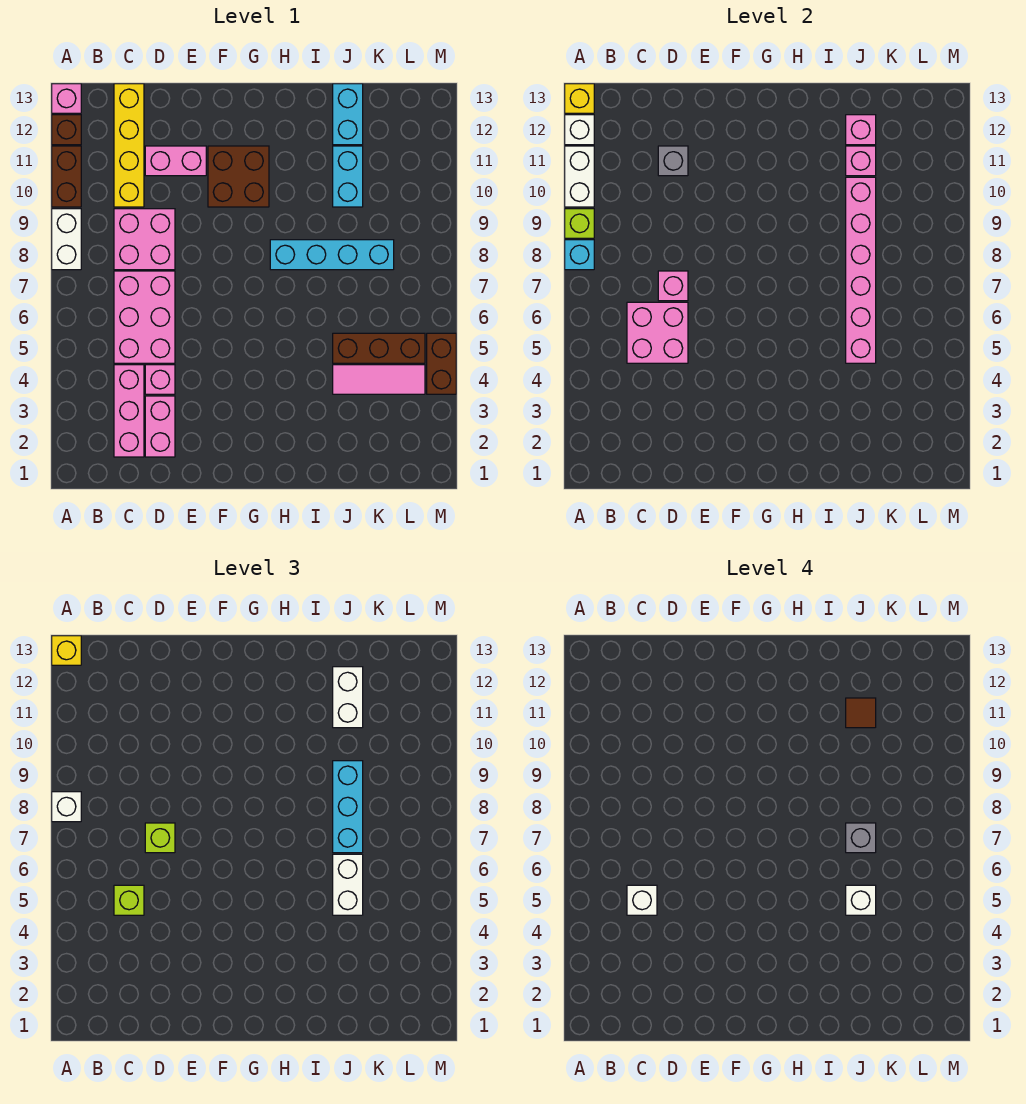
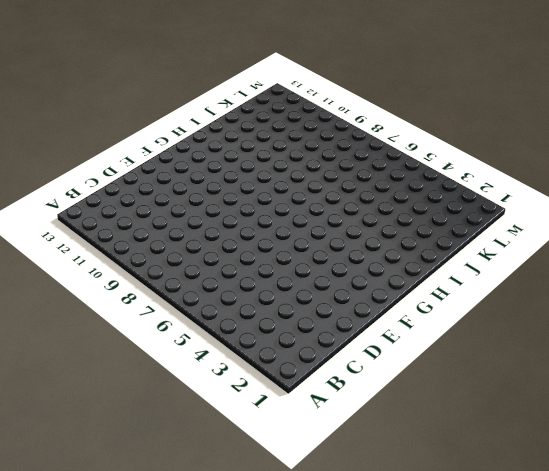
none -> white 1x2 brick [52,209,81,270]
none -> brown 1x2 brick [52,146,81,207]
none -> brown 1x1 brick [52,115,81,145]
none -> pink 1x1 brick [52,84,81,113]

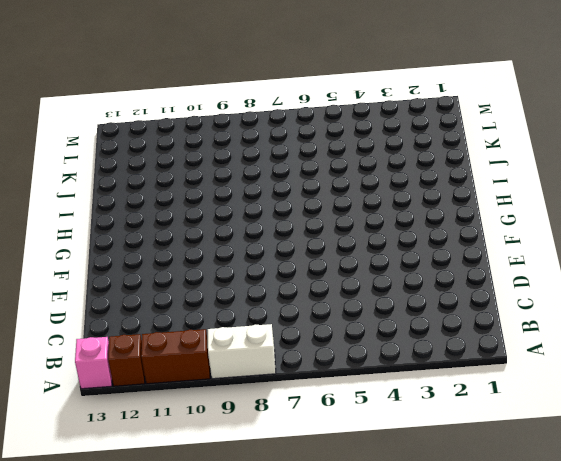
none -> pink 1x3 brick [114,365,144,457]
none -> pink 2x3 brick [114,271,175,363]
none -> pink 2x2 brick [114,209,175,270]
none -> yellow 1x4 brick [114,84,144,207]

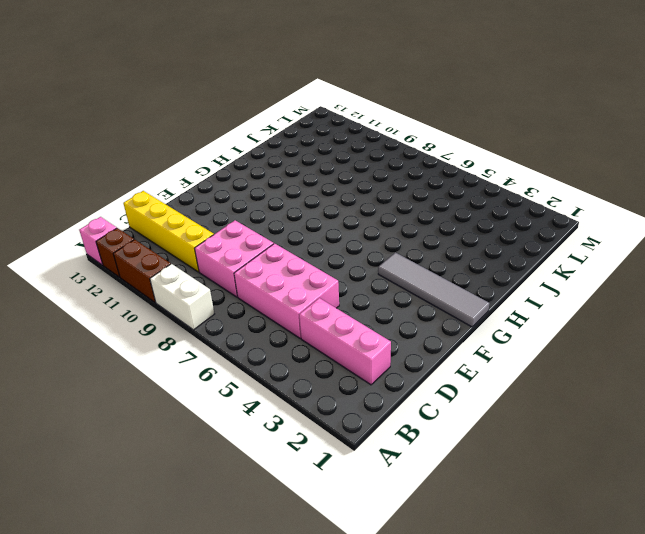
grey 1x4 tile [378,253,489,327] -> none
none -> pink 1x2 brick [145,396,175,457]
none -> pink 1x1 brick [145,365,175,394]
none -> pink 1x2 brick [145,146,206,176]
none -> brown 2x2 brick [208,146,269,207]

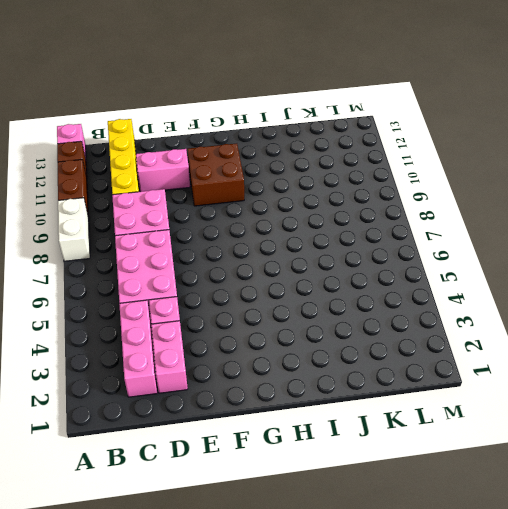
none -> cyan 1x4 brick [270,240,394,270]
none -> pink 1x3 tile [333,365,425,394]
none -> brown 1x3 brick [333,333,425,363]
none -> cyan 1x2 brick [333,146,363,207]

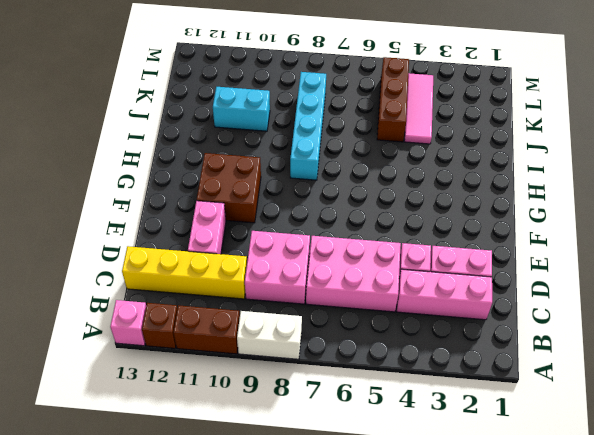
none -> cyan 1x2 brick [333,84,363,145]
none -> brown 1x2 brick [427,333,456,394]
none -> cyan 1x1 brick [565,240,594,270]
none -> lime 1x1 brick [565,209,594,238]

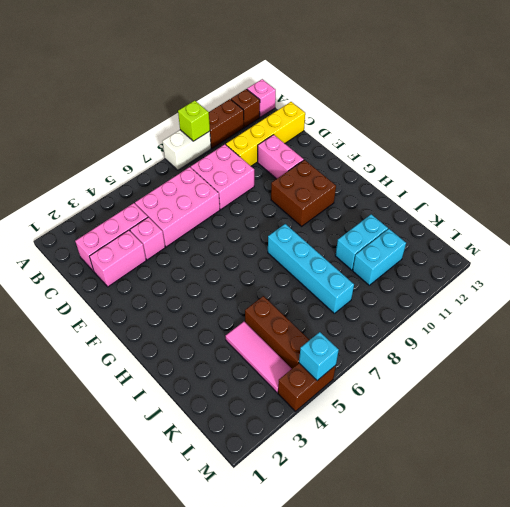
cyan 1x2 brick [353,229,406,285] -> cyan 1x2 brick moved to [333,84,363,145]
cyan 1x1 brick [299,332,339,381] -> cyan 1x1 brick moved to [565,240,594,270]
none -> white 1x2 brick [565,146,594,207]
none -> white 1x1 brick [565,115,594,145]
none -> yellow 1x1 brick [565,84,594,113]
none -> pink 2x2 brick [627,302,688,363]

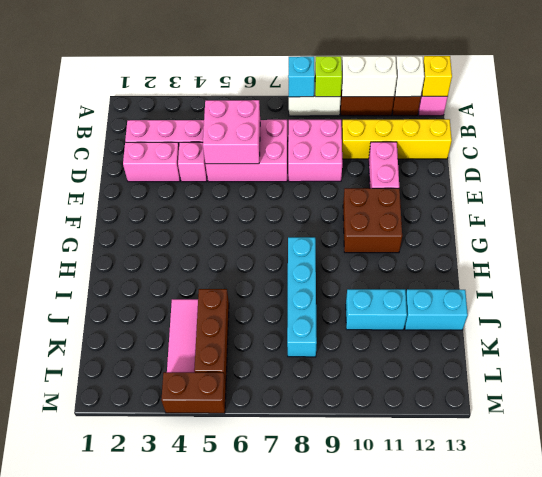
none -> pink 1x1 brick [658,271,688,301]
none -> grey 1x1 brick [658,146,688,176]
none -> pink 1x6 brick [846,177,876,363]
none -> pink 1x1 brick [846,146,876,176]

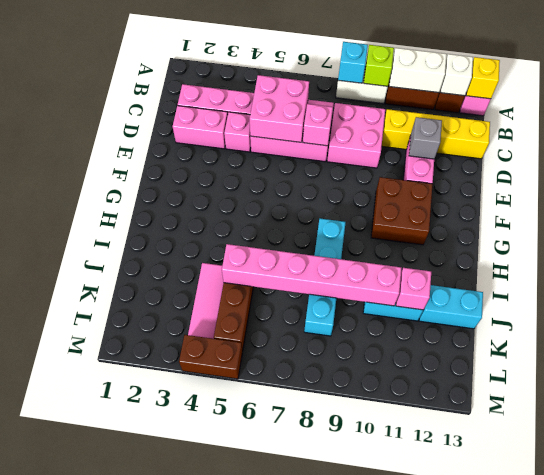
none -> pink 1x1 brick [846,115,876,145]
none -> white 1x1 brick [52,792,81,822]
none -> yellow 1x1 brick [52,636,81,665]
none -> lime 1x1 brick [114,885,144,915]

